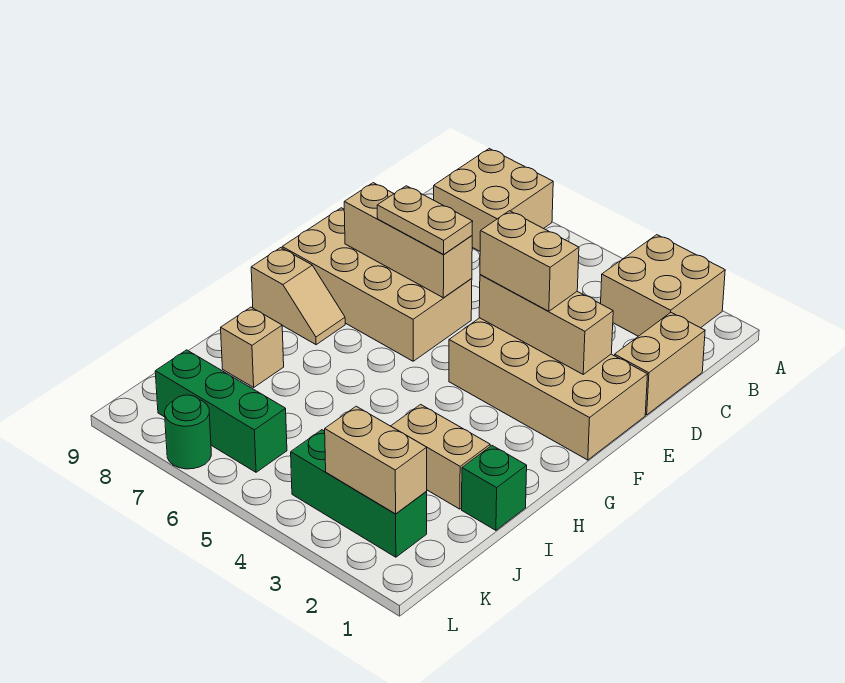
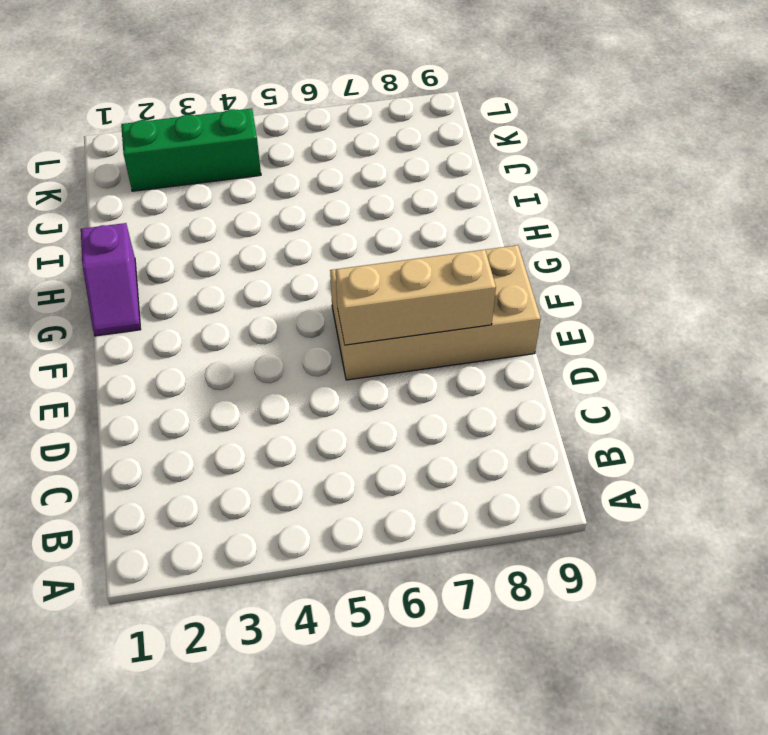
purple 1x2 slope [81,223,141,336] -> none
none -> tan 2x2 brick [601,235,725,336]
none -> tan 2x2 brick [434,148,553,251]
none -> tan 1x2 brick [615,313,705,415]

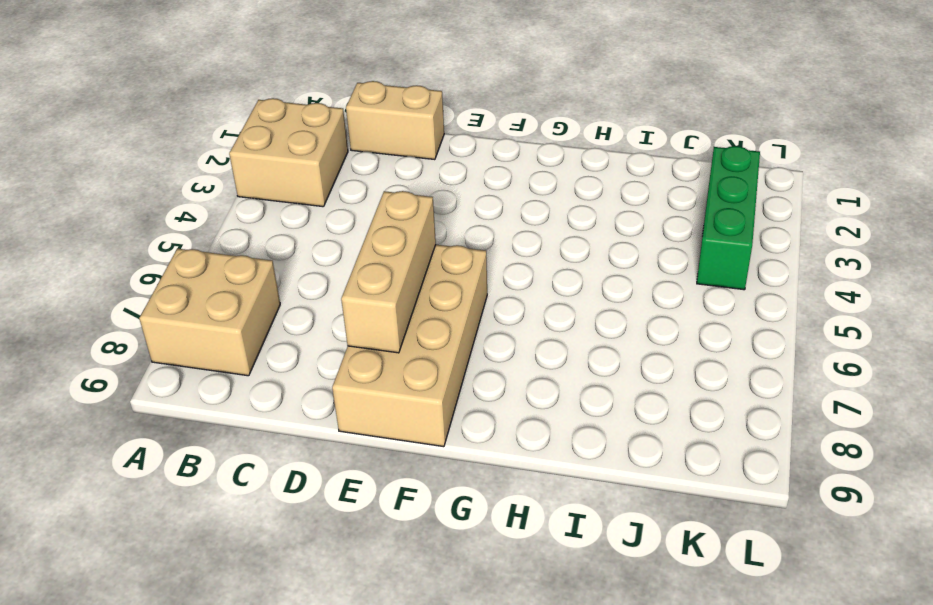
none -> tan 2x4 brick [449,318,648,460]
none -> tan 1x2 slope [251,248,345,345]
none -> green 1x1 brick [462,446,527,530]

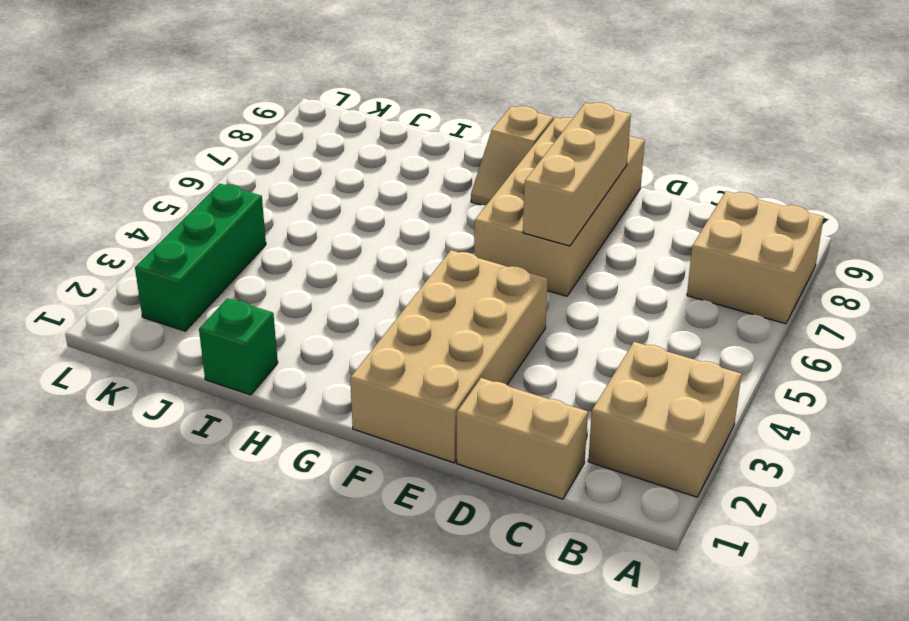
none -> tan 1x2 brick [391,404,490,509]
none -> tan 1x1 brick [221,307,284,387]
none -> green 1x3 brick [155,350,287,472]

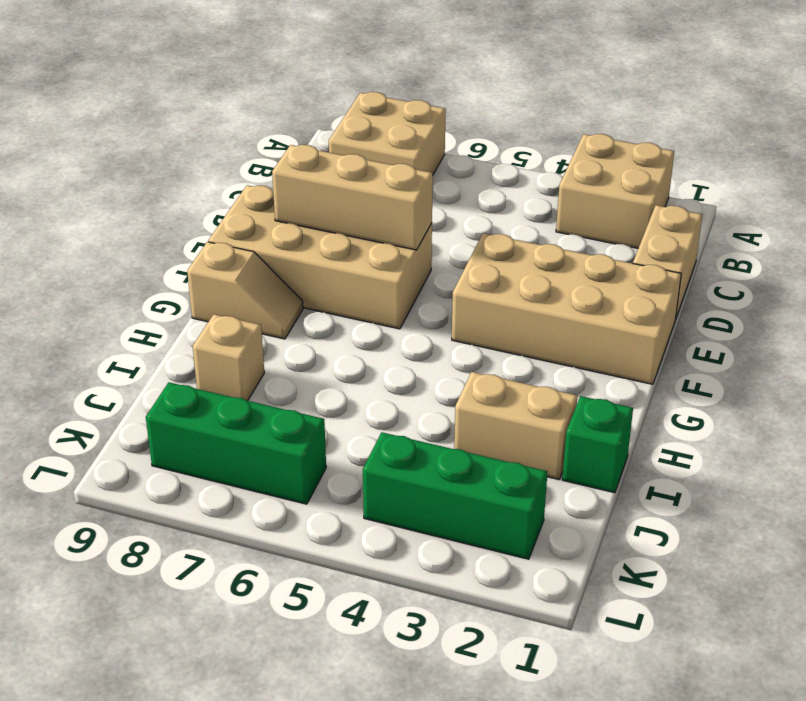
none -> green 1x1 round brick [165,395,211,469]
none -> tan 1x3 brick [479,275,613,374]
none -> tan 1x2 brick [325,406,427,514]

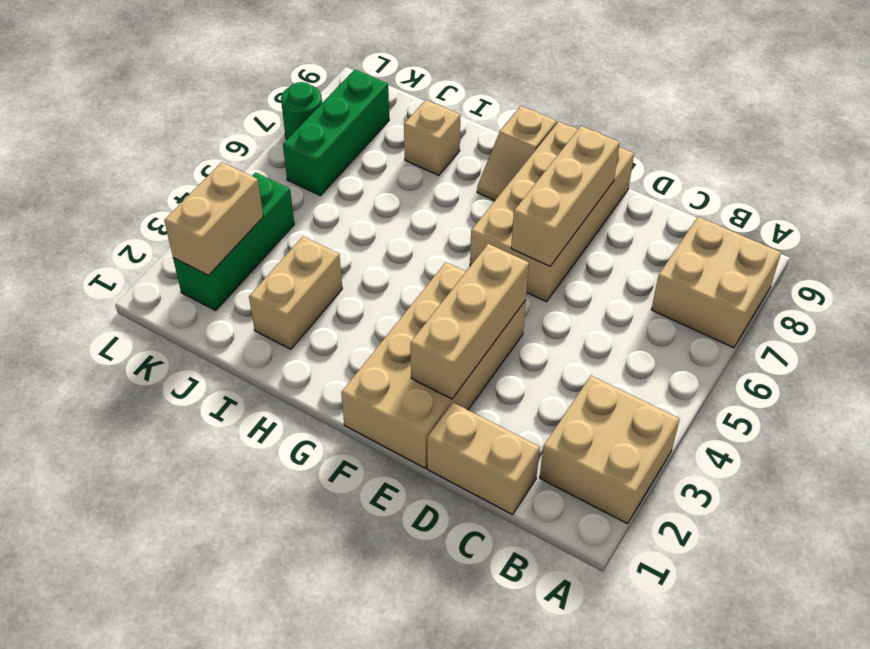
none -> green 1x1 brick [462,446,527,530]
none -> tan 1x2 brick [480,211,579,311]
none -> tan 1x2 plate [377,186,473,254]

